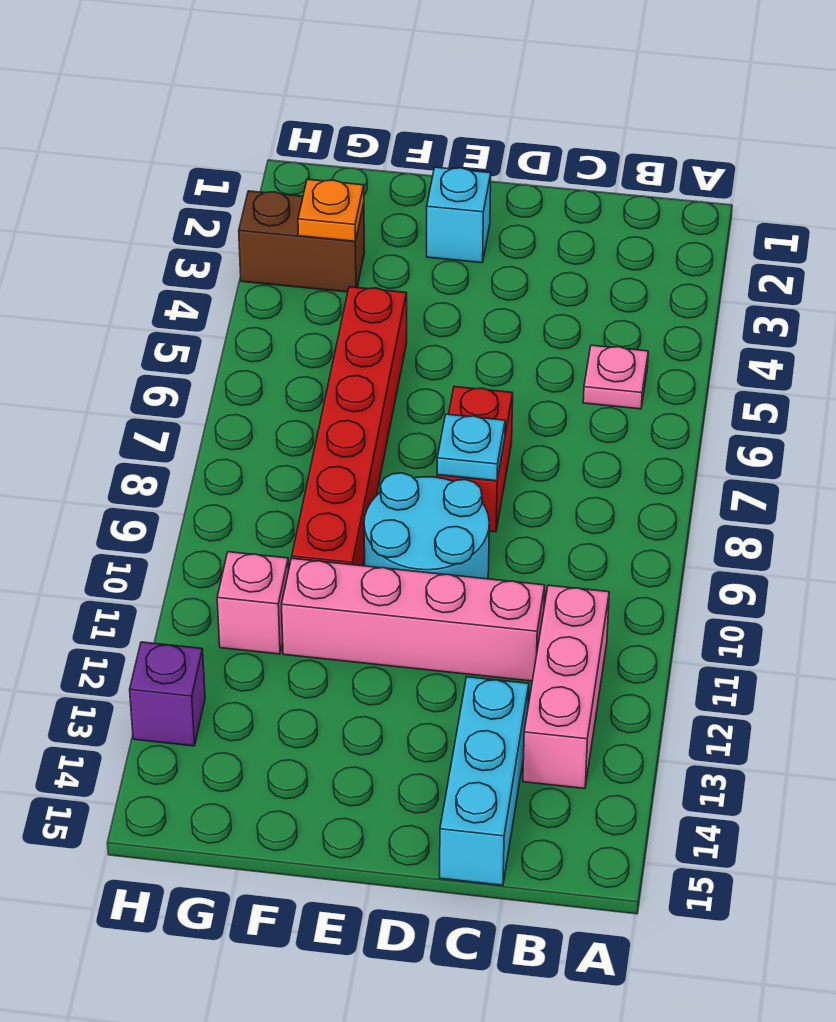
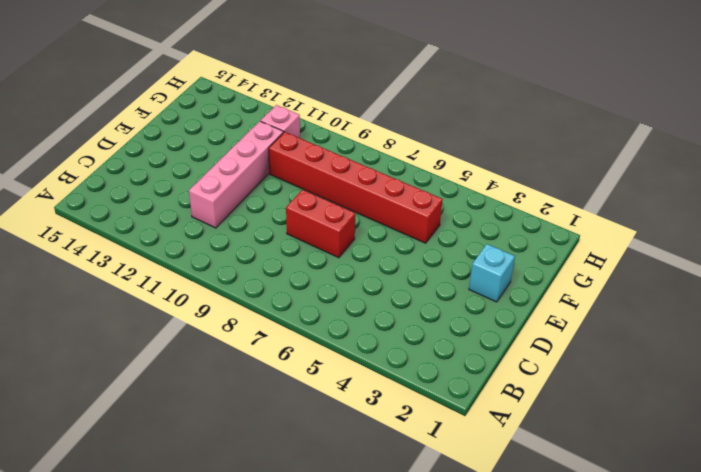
none -> pink 1x1 plate [583,345,648,409]
none -> pink 1x3 brick [523,585,609,789]
none -> cyan 1x3 brick [440,677,529,885]

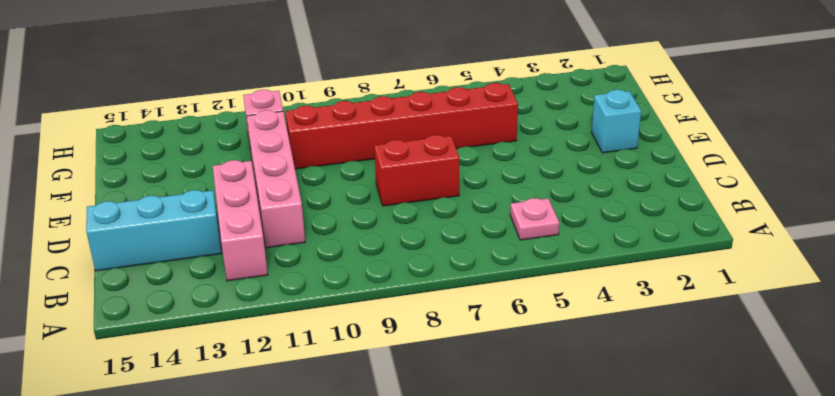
pink 1x3 brick [213,160,268,281] -> pink 1x3 brick turned to [523,585,609,789]
none -> cyan 2x2 round brick [364,473,489,579]
none -> brown 1x2 brick [239,191,365,292]
none -> purple 1x1 brick [130,642,205,746]

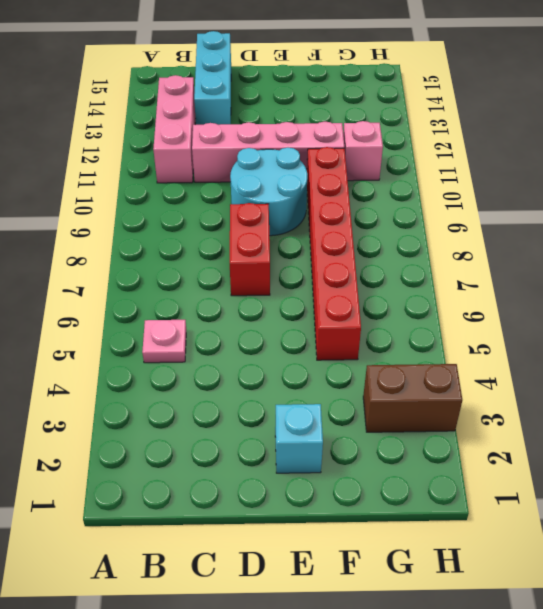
none -> purple 1x1 brick [130,642,205,746]
none -> cyan 1x1 plate [437,414,505,481]
none -> orange 1x1 plate [298,179,364,241]

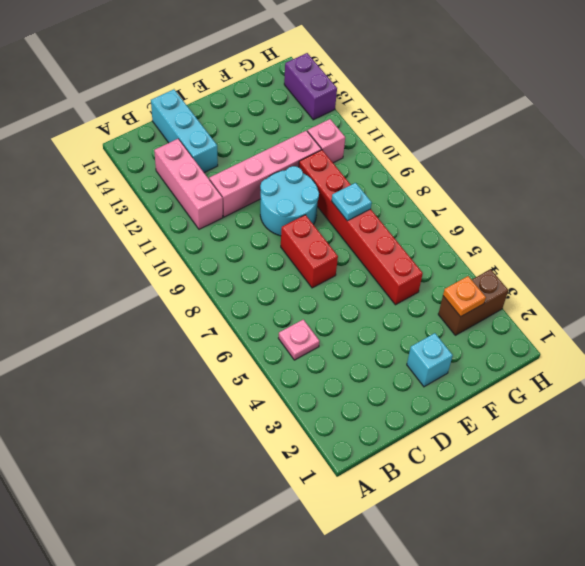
cyan 1x1 plate [332,183,372,221] -> cyan 1x1 plate moved to [437,414,505,481]
purple 1x2 brick [284,53,337,120] -> purple 1x1 brick [130,642,205,746]

